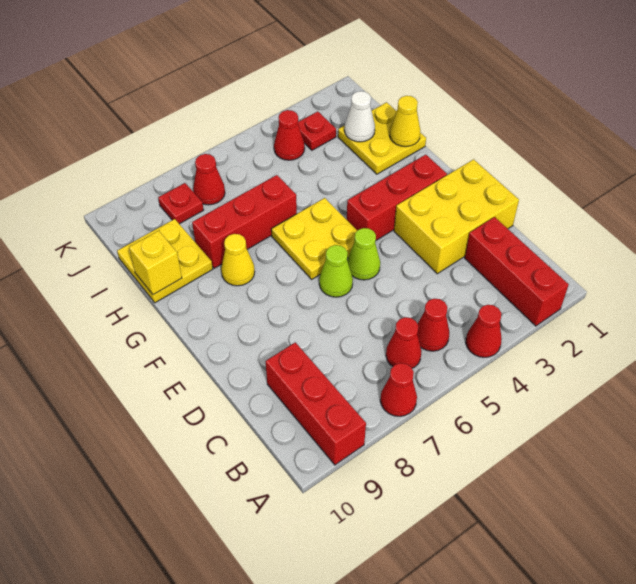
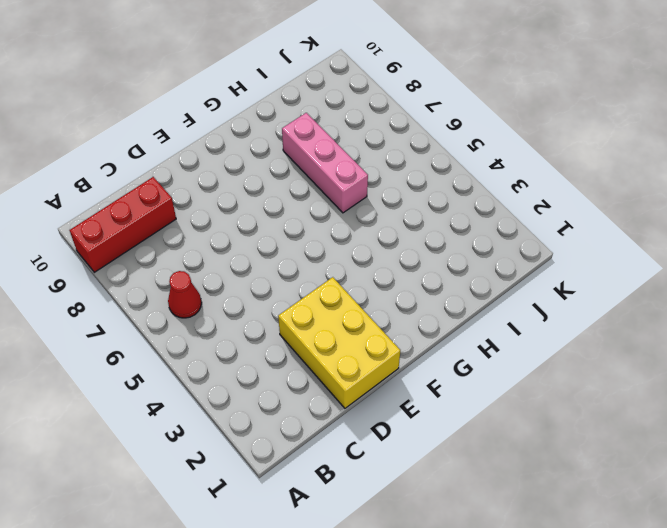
pink 1x3 brick [282,113,368,213] -> red 1x3 brick [192,175,297,268]
none -> red 1x3 brick [465,217,569,326]
none -> red 1x1 cone [466,305,502,357]
none -> red 1x1 cone [380,363,417,416]

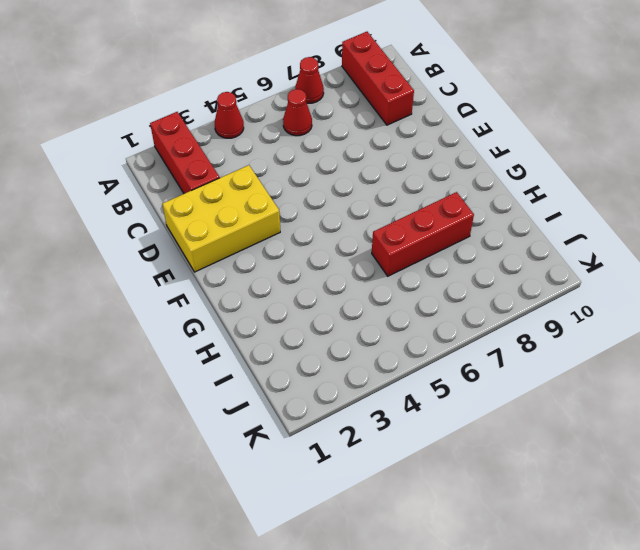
none -> red 1x1 cone [417,299,449,351]
none -> lime 1x1 cone [347,228,380,280]
none -> lime 1x1 cone [319,245,353,297]

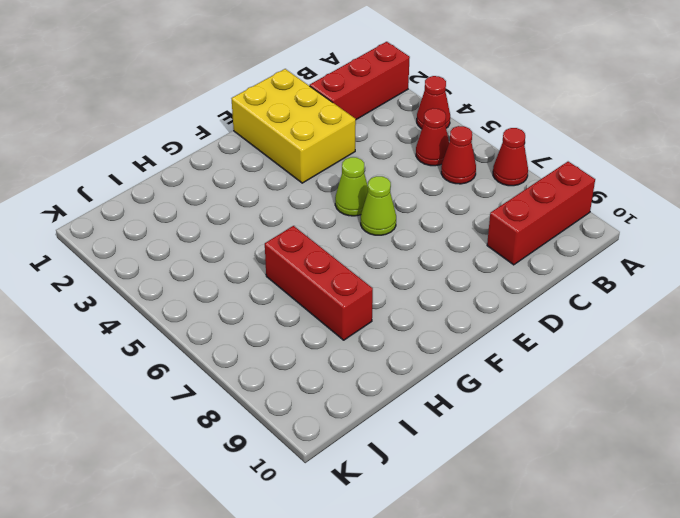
none -> red 1x3 brick [347,155,447,240]
none -> yellow 2x2 plate [271,198,357,279]
none -> yellow 1x1 cone [221,234,255,286]

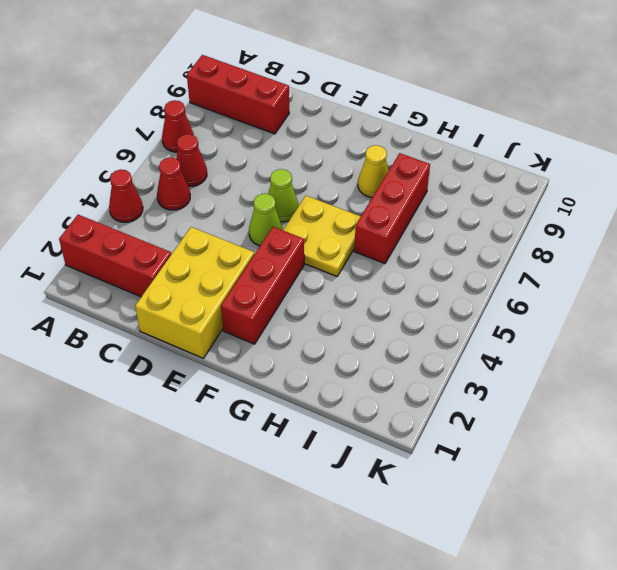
none -> yellow 2x2 plate [338,102,426,174]
none -> yellow 2x2 plate [117,219,213,303]
none -> red 1x1 plate [298,111,336,150]

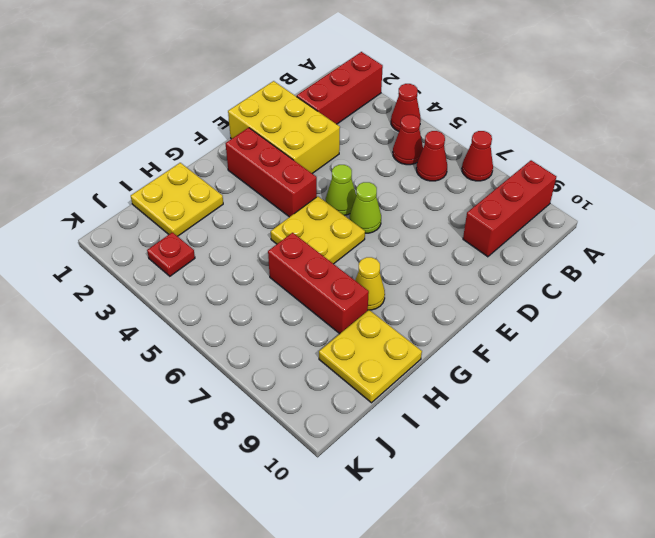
none -> red 1x1 cone [274,110,305,160]
none -> red 1x1 cone [193,154,225,205]
none -> red 1x1 plate [158,183,203,224]

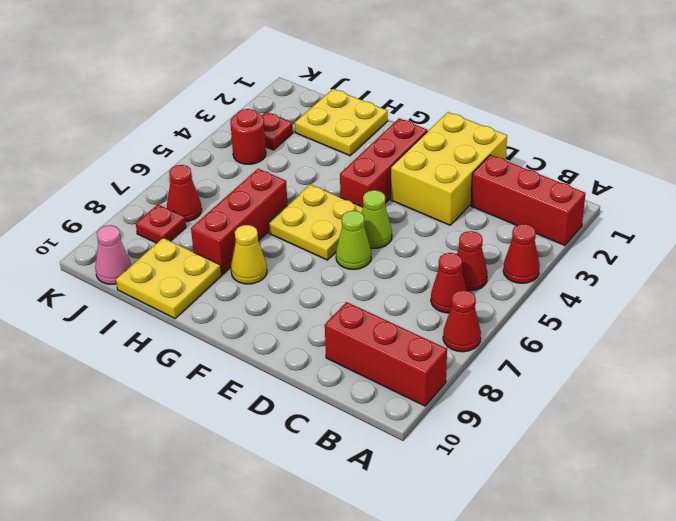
red 1x1 round brick [231,109,266,164] -> red 1x1 cone [274,110,305,160]
pink 1x1 cone [95,225,131,284] -> none
none -> yellow 1x1 cone [390,96,420,147]
none -> yellow 1x1 brick [129,231,182,295]
none -> white 1x1 cone [344,91,375,142]

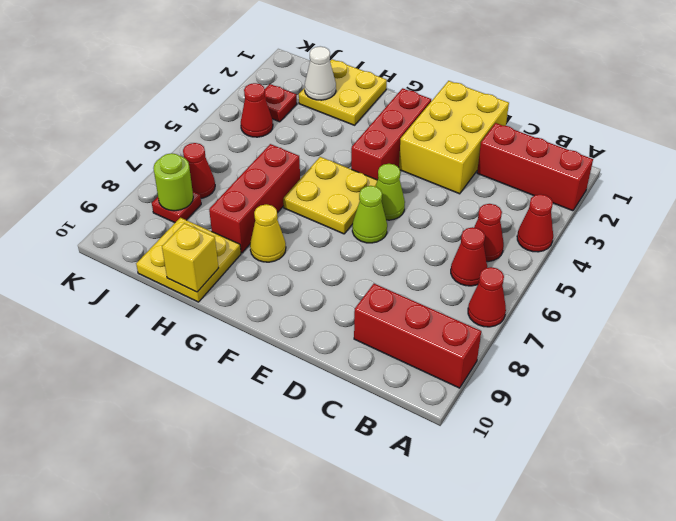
lime 1x1 round brick [153,153,193,211] -> none
none -> yellow 1x1 cone [390,96,420,147]

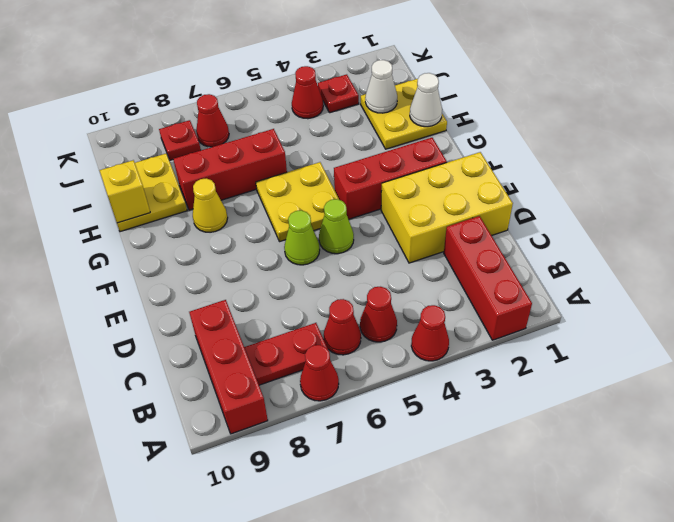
red 1x2 plate [244,323,328,385] -> none
white 1x1 cone [410,73,442,127] -> yellow 1x1 cone [390,96,420,147]

